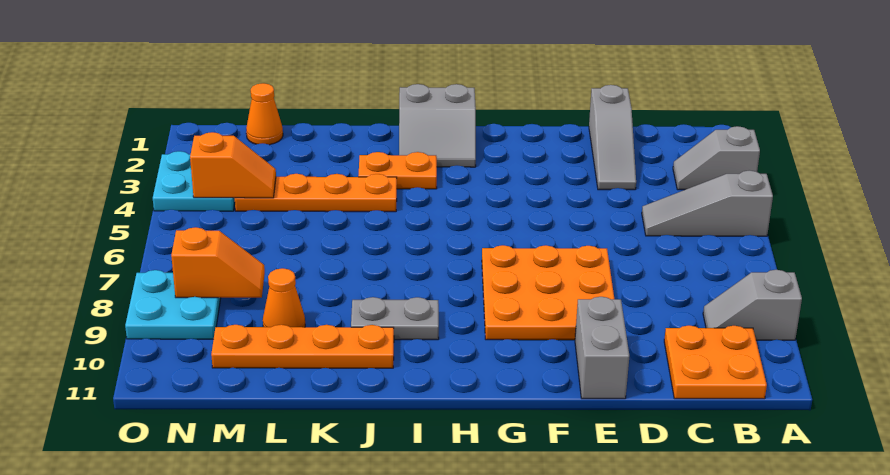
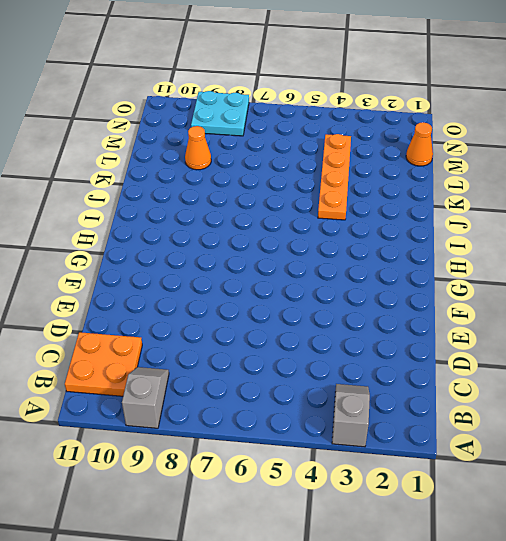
none -> grey 1x3 slope [642,170,773,236]
none -> grey 1x3 slope [589,85,636,190]
none -> orange 3x3 plate [482,245,614,340]

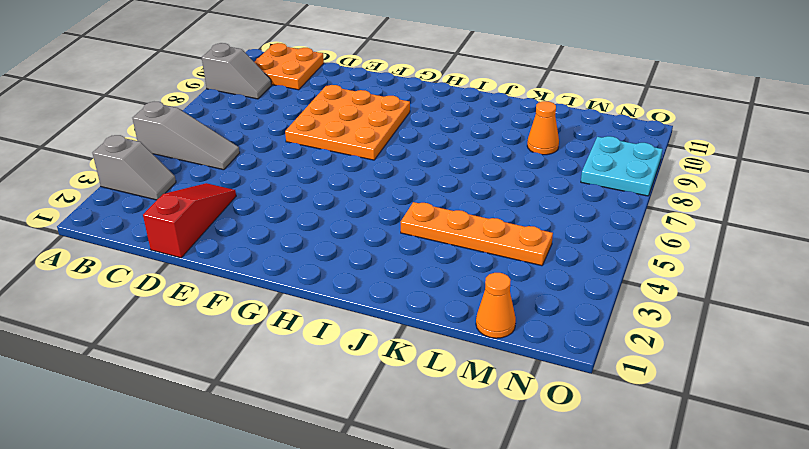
red 1x3 slope [143,183,236,258] -> grey 1x3 slope [589,85,636,190]
none -> grey 1x2 brick [575,297,630,399]
none -> grey 2x2 slope [399,84,476,167]
none -> orange 1x2 plate [358,152,437,189]

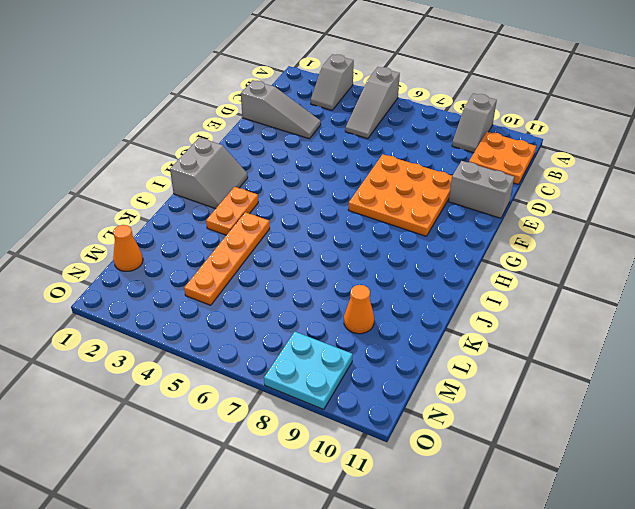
none -> grey 1x2 plate [351,297,439,340]
none -> orange 1x4 plate [211,325,394,368]
none -> cyan 2x2 plate [153,151,235,211]

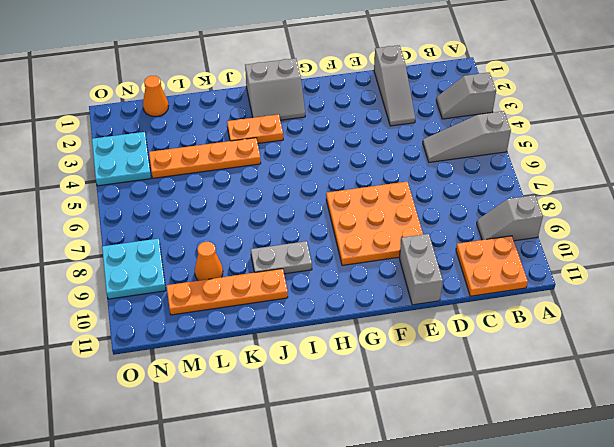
none -> orange 1x2 slope [190,132,276,198]
none -> orange 1x2 slope [171,227,265,298]

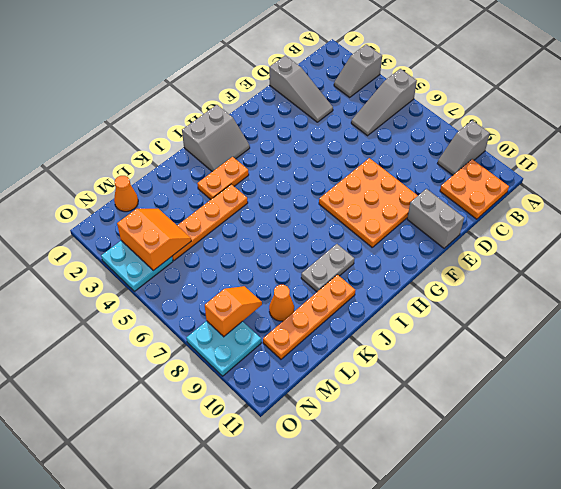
orange 2x2 slope [117,209,191,271] -> orange 1x2 slope [190,132,276,198]

